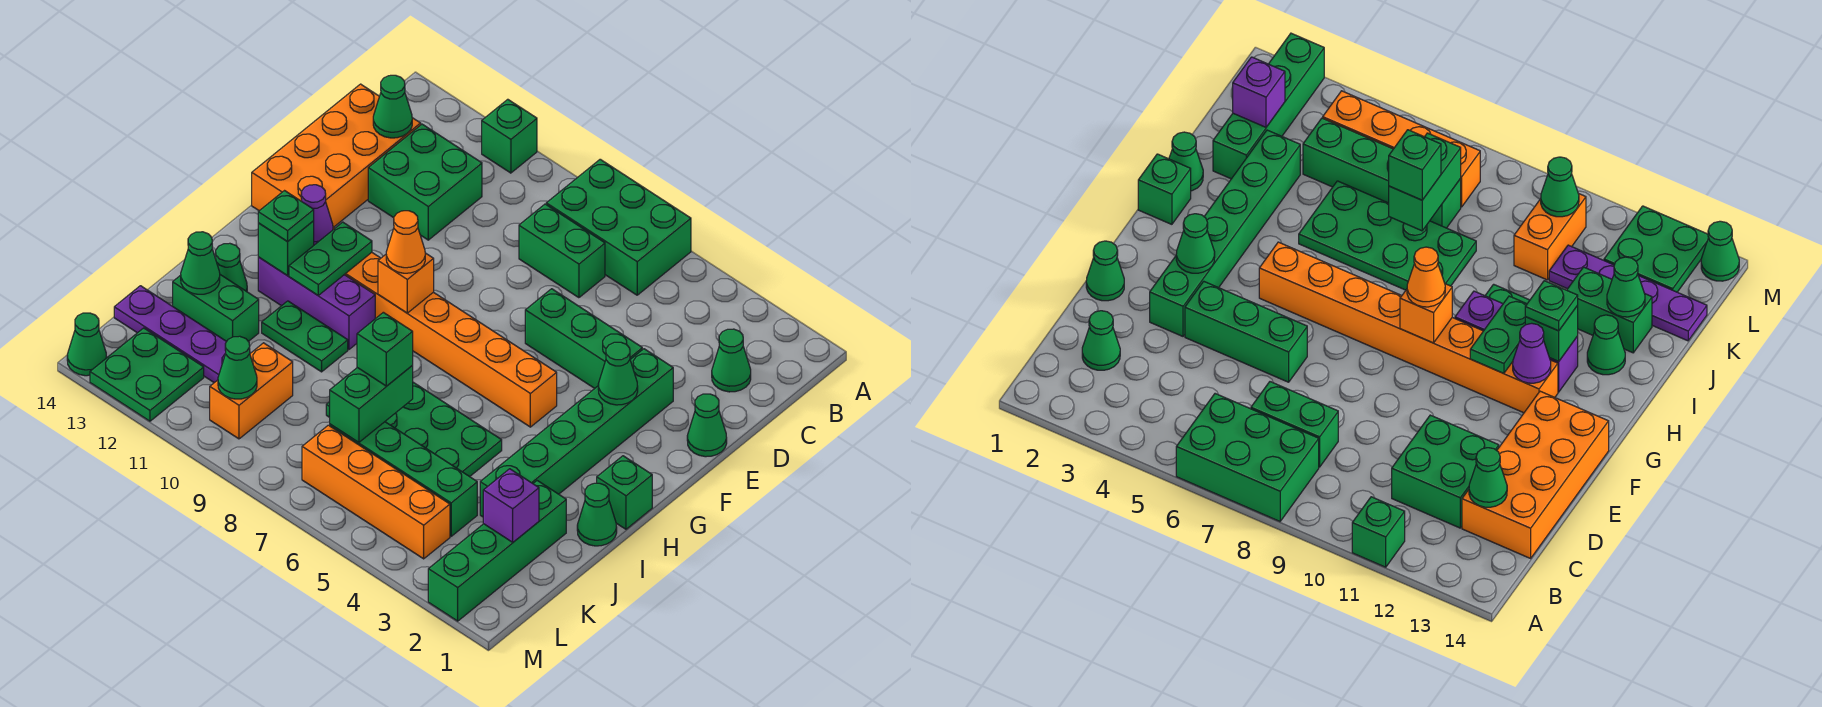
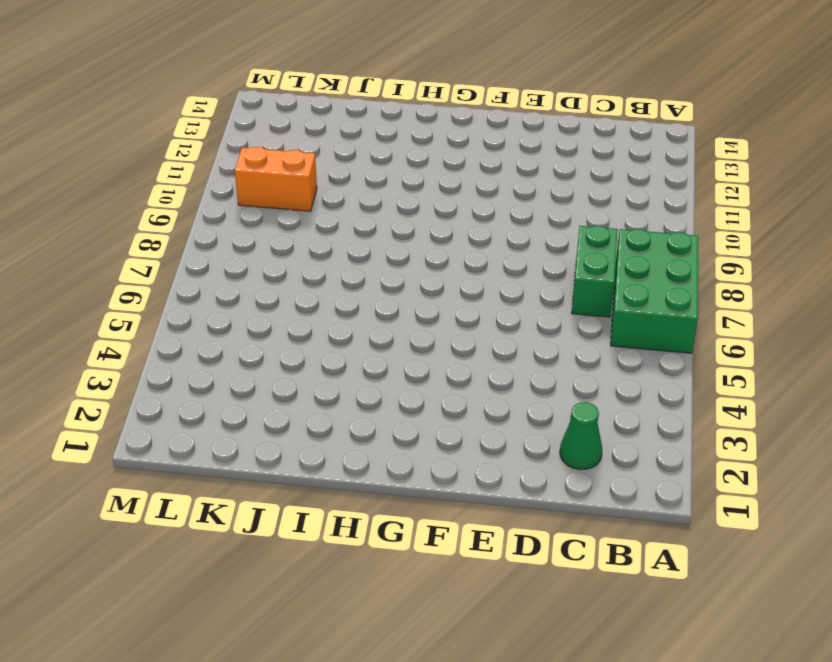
none -> green 1x1 brick [482,99,537,173]
none -> green 2x2 brick [368,124,482,240]
none -> orange 2x4 brick [252,84,421,227]
none -> green 1x1 cone [687,394,727,457]

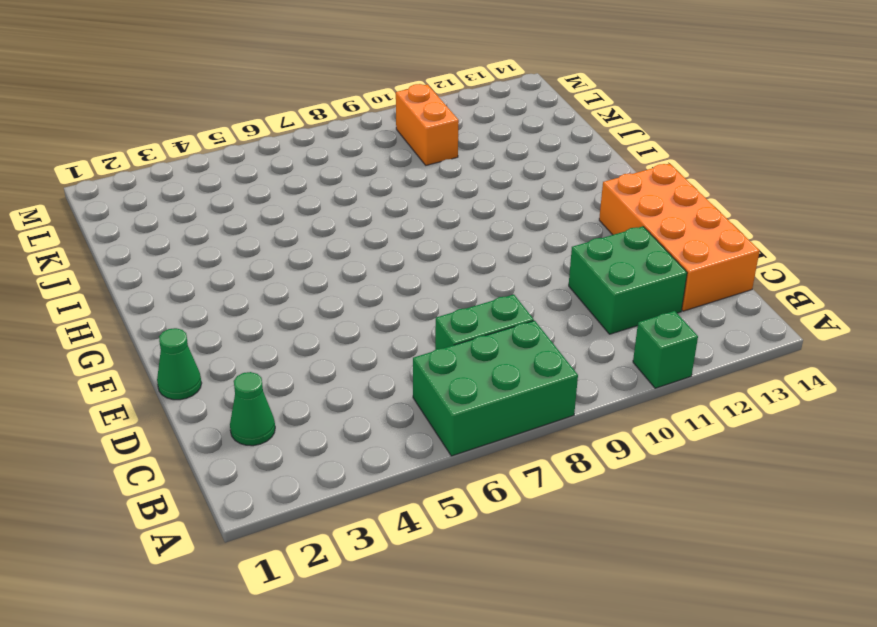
none -> green 1x6 brick [480,349,673,517]
none -> green 1x3 brick [525,289,642,388]
none -> orange 1x8 brick [333,227,557,427]
none -> green 1x1 brick [597,456,652,529]

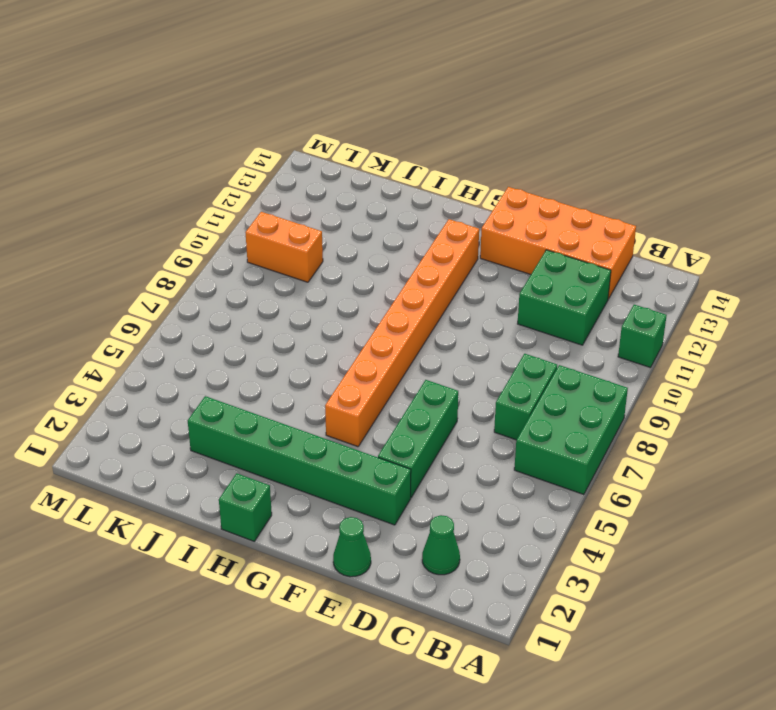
none -> purple 1x3 brick [258,257,375,349]
none -> green 1x1 cone [577,483,617,546]
none -> green 2x4 plate [326,382,502,477]
none -> green 1x2 plate [262,301,348,372]

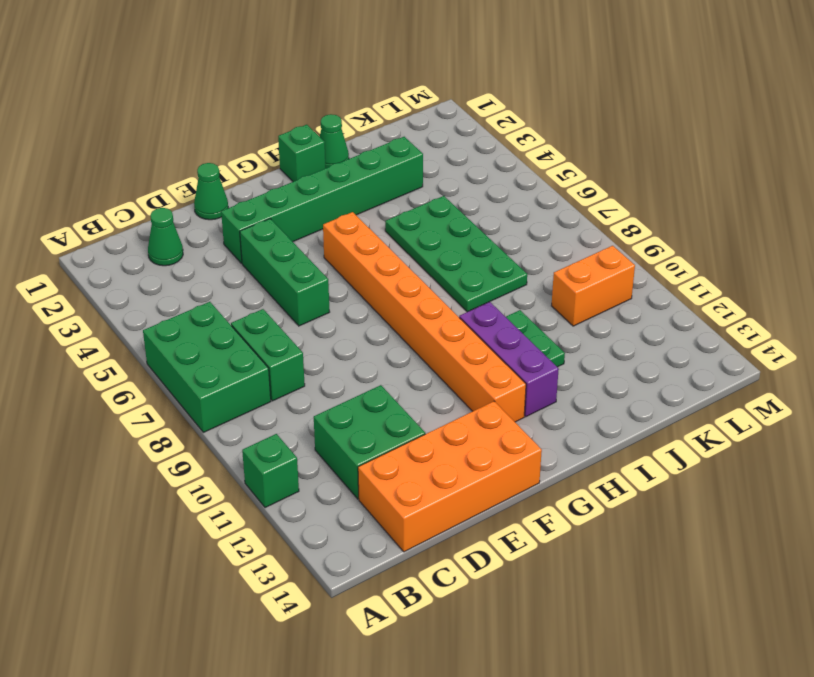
none -> green 1x1 cone [216,243,247,292]
none -> green 1x4 brick [428,481,566,621]
none -> green 1x2 brick [173,275,259,342]
none -> green 1x4 brick [330,422,477,536]

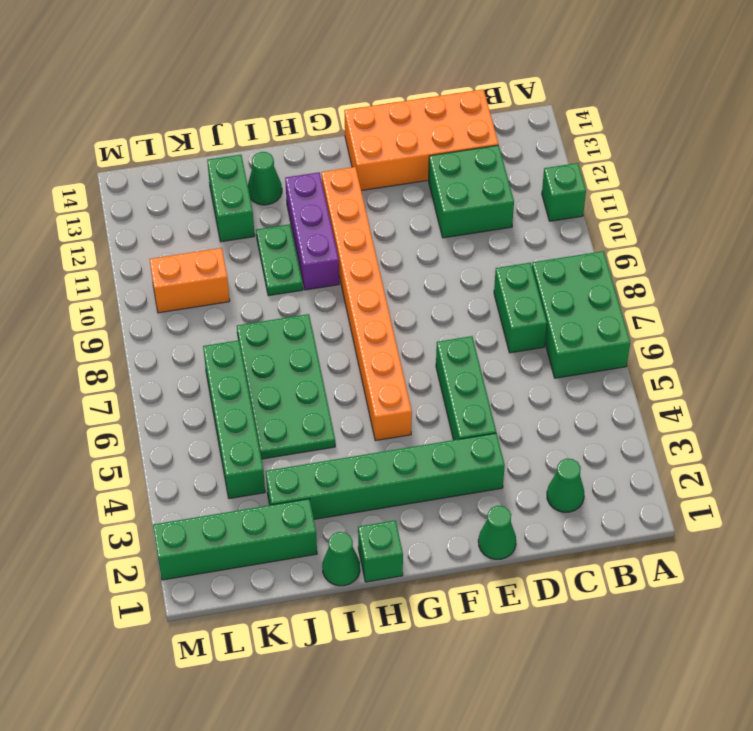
none -> purple 1x4 plate [114,286,227,383]
none -> orange 1x4 brick [302,425,450,559]
none -> green 2x2 plate [90,328,204,421]
none -> green 1x1 cone [67,313,107,376]

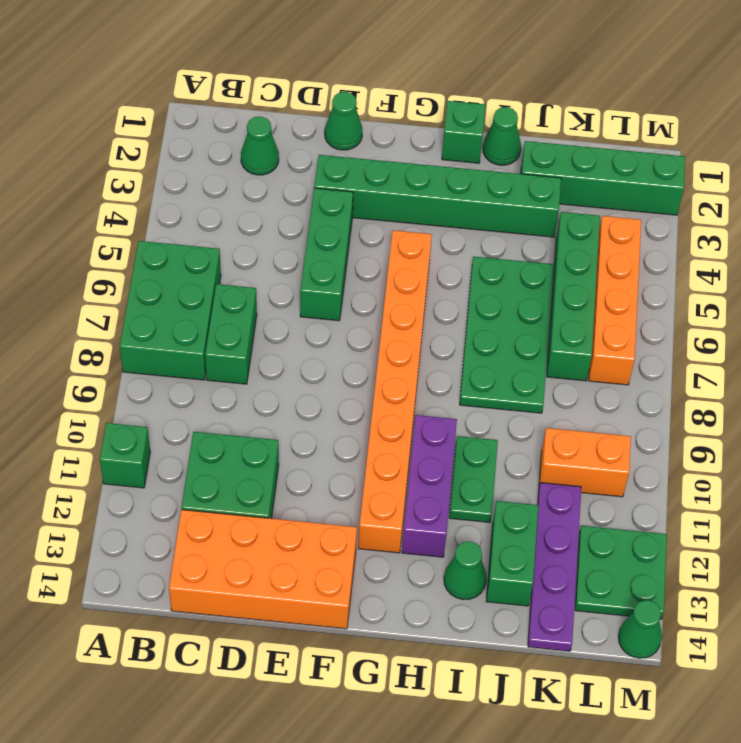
none -> green 1x1 cone [373,75,412,138]
none -> green 1x1 cone [598,342,638,405]
none -> orange 1x1 brick [378,253,434,313]
none -> green 1x2 plate [289,222,372,295]

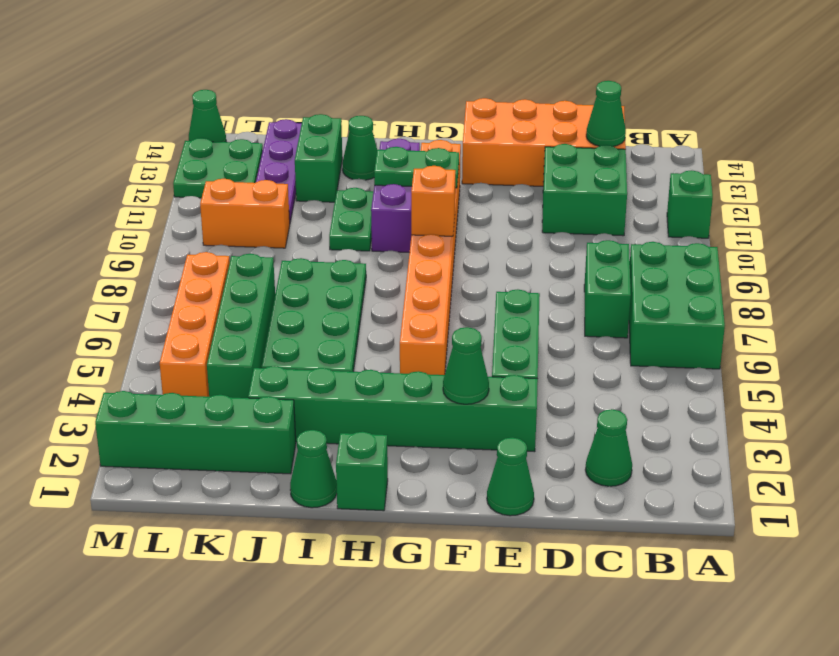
none -> purple 1x1 cone [301,185,333,245]
none -> green 1x1 brick [258,221,314,276]
none -> green 1x2 brick [330,366,413,443]
none -> green 1x1 cone [181,232,220,294]

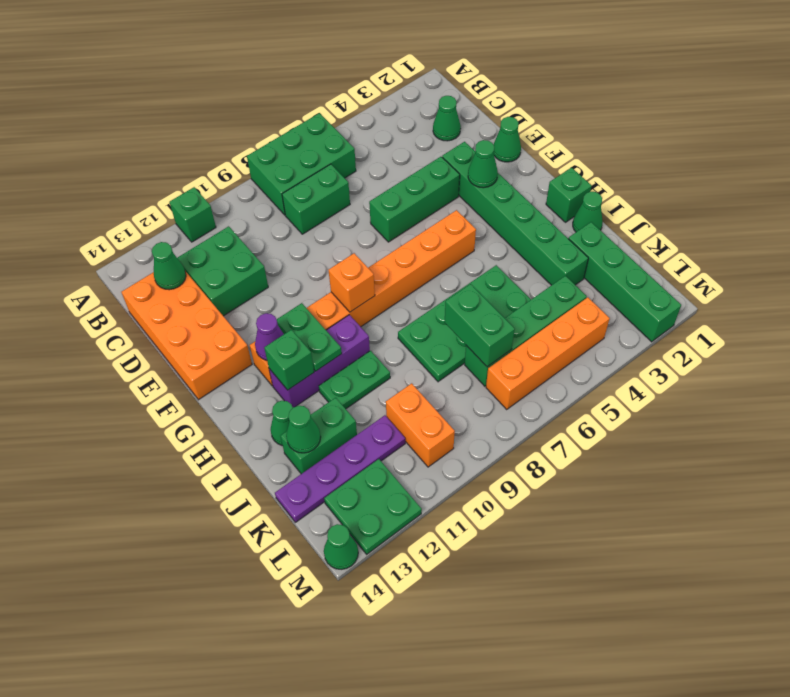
none -> purple 1x1 brick [483,469,539,542]
none -> green 1x1 cone [218,336,257,399]
none -> orange 1x1 cone [386,211,425,273]
none -> green 1x1 plate [258,191,314,242]

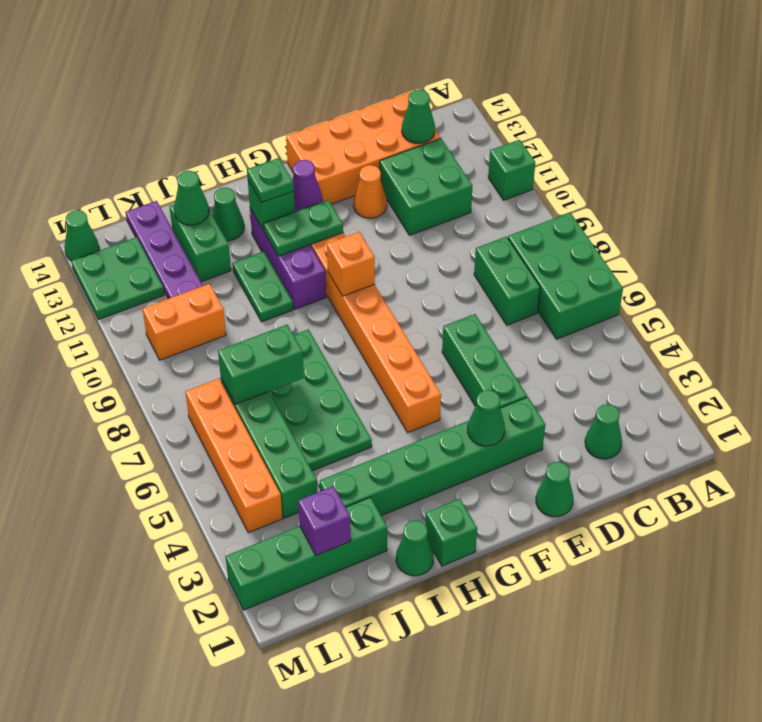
orange 1x1 cone [354,165,387,218] -> orange 1x1 cone moved to [386,211,425,273]
none -> green 1x1 cone [218,336,257,399]
none -> green 1x1 brick [357,312,413,386]

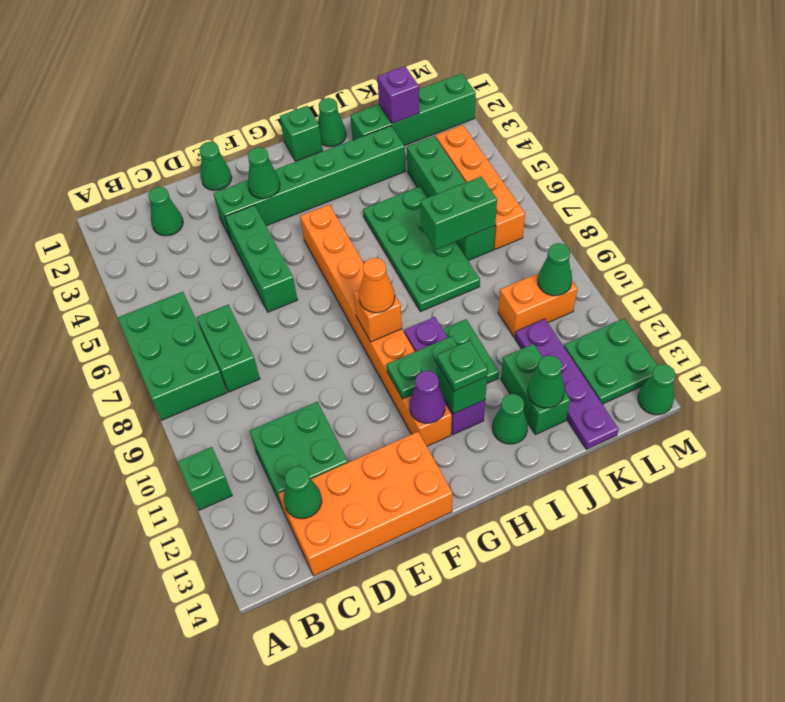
none -> green 1x1 brick [357,312,413,386]

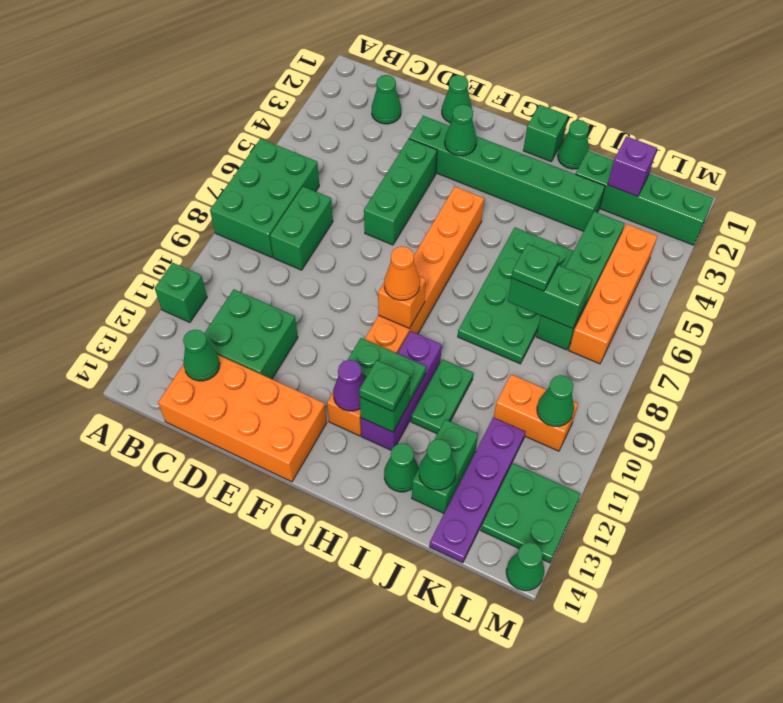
green 1x1 plate [512,244,559,291] -> green 1x1 brick [357,312,413,386]

